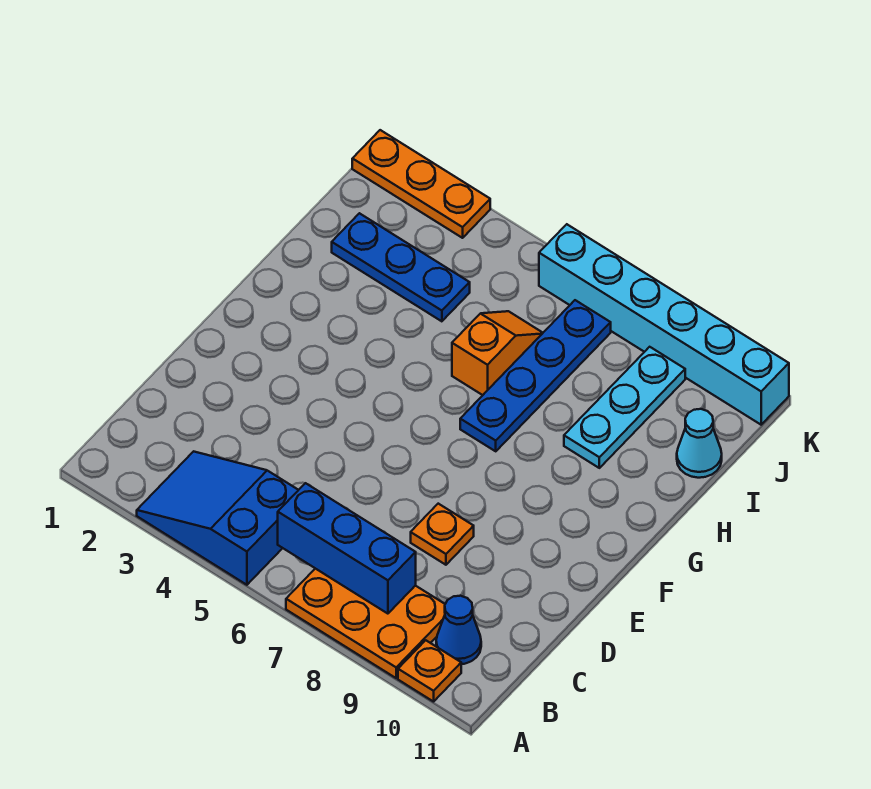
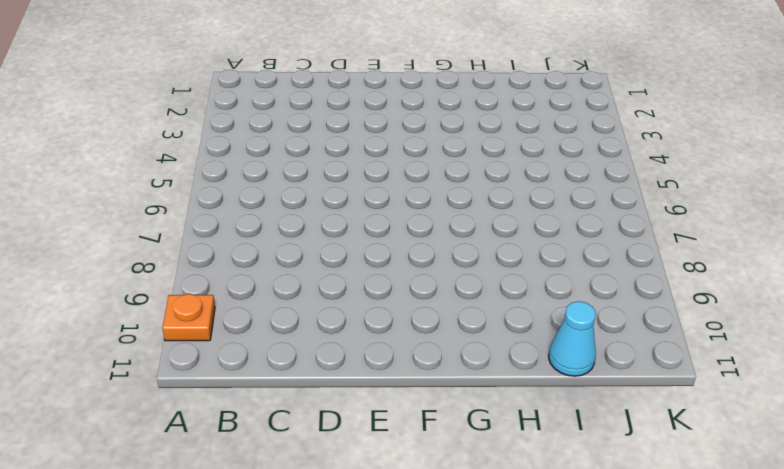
none -> blue 2x3 slope [137,451,298,585]
none -> orange 2x3 plate [286,569,445,678]
none -> blue 1x1 cone [436,596,481,664]

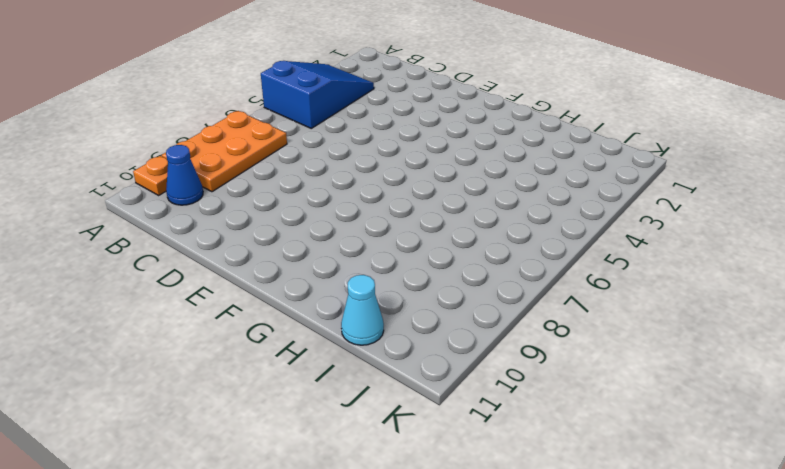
none -> orange 1x1 plate [411,504,474,565]
none -> blue 1x4 plate [460,300,611,451]
none -> orange 1x2 slope [452,311,543,395]

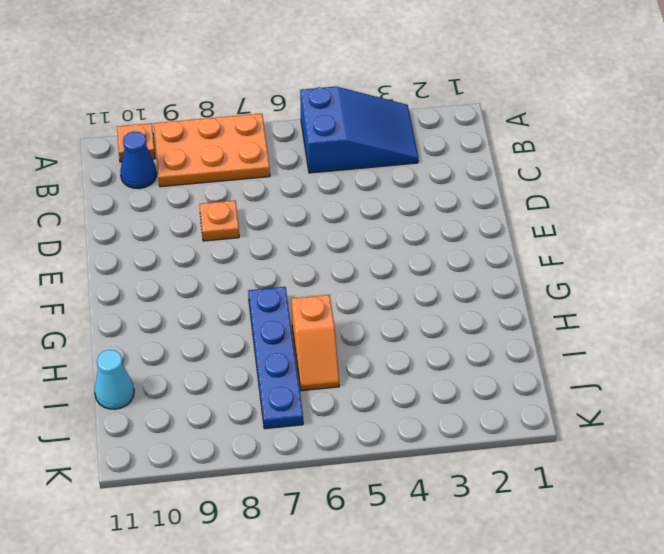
none -> cyan 1x3 plate [564,347,685,468]
none -> blue 1x3 plate [332,213,470,321]
none -> orange 1x3 plate [352,130,490,238]

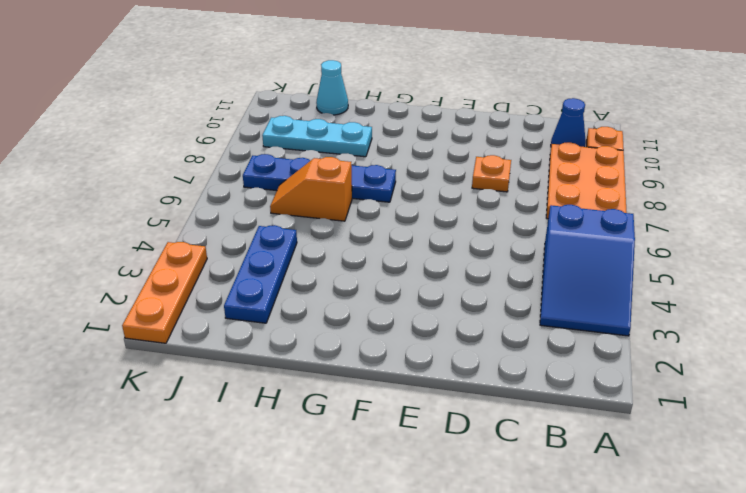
none -> cyan 1x6 brick [539,224,789,425]
none -> blue 1x3 brick [278,483,416,614]

